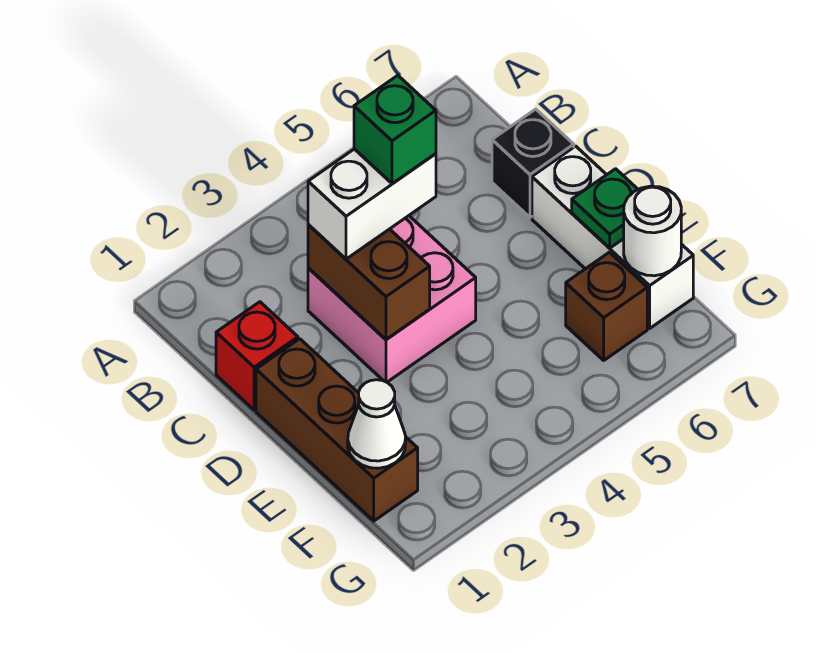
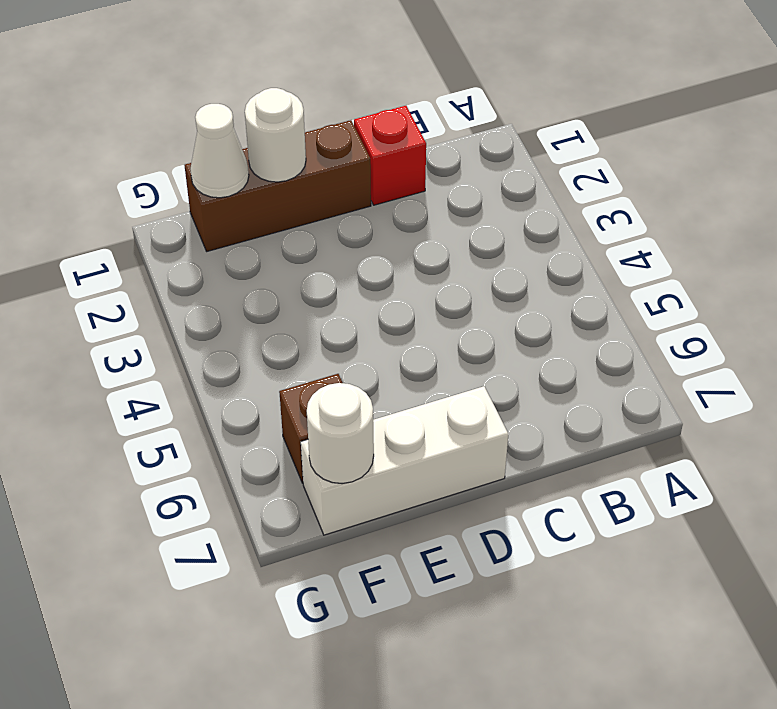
white 1x1 round brick [245,88,306,182] -> none
none -> pink 2x2 brick [308,216,476,382]
none -> black 1x1 brick [492,109,574,217]
none -> brown 1x2 brick [308,225,430,339]

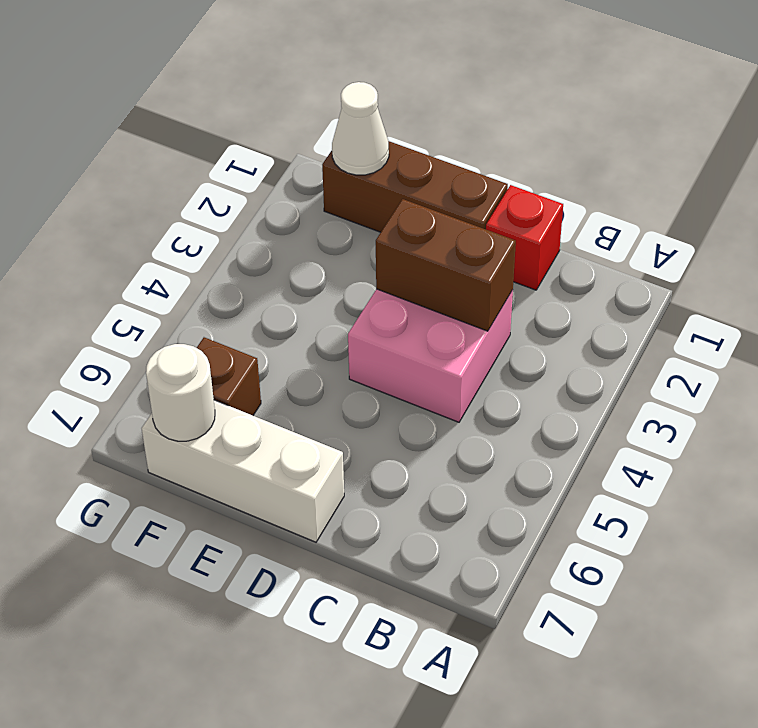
none -> black 1x1 brick [492,109,574,217]
none -> green 1x1 plate [572,169,638,248]
none -> white 1x2 brick [308,149,436,259]

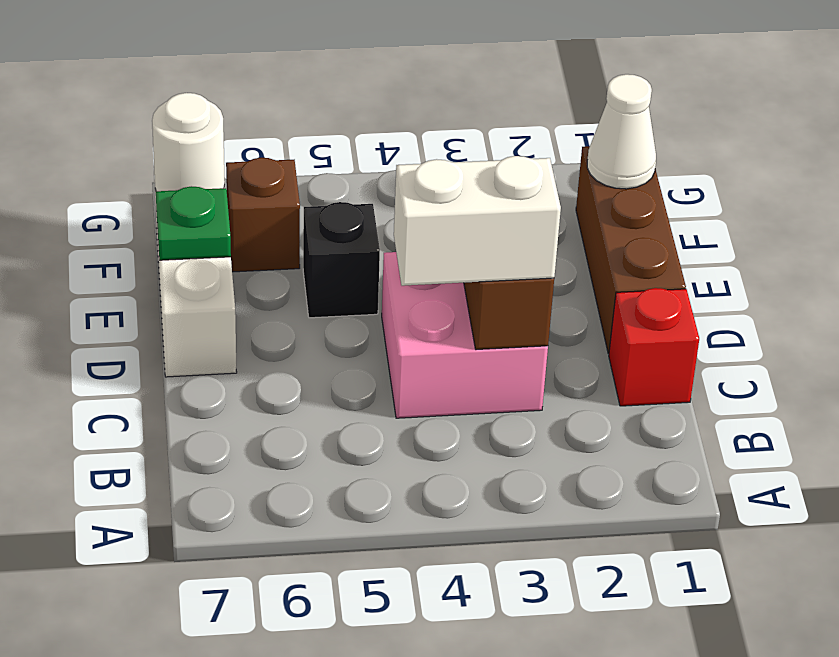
black 1x1 brick [303,202,380,318] -> black 1x1 brick moved to [492,109,574,217]
none -> green 1x1 brick [354,75,436,184]

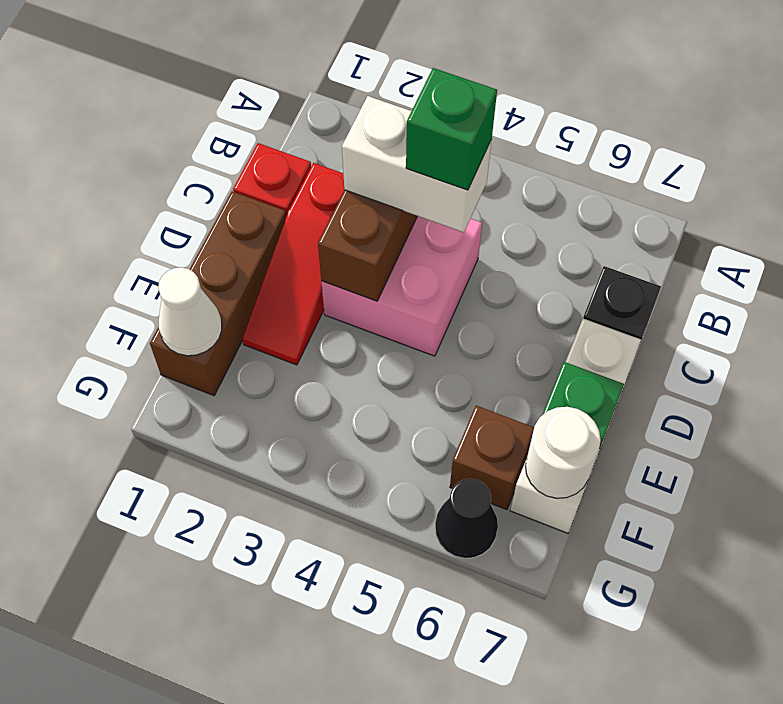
red 1x3 slope [242,163,344,365] -> none
black 1x1 cone [435,479,498,558] -> none

